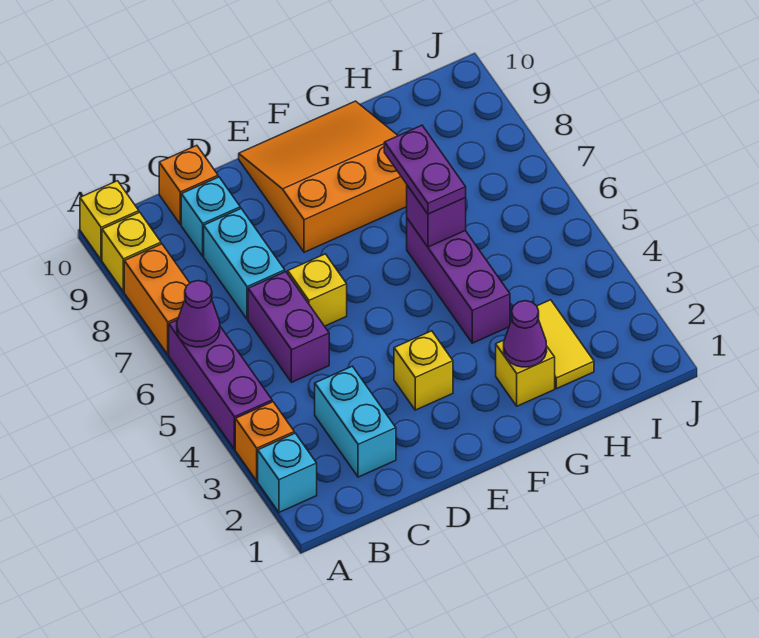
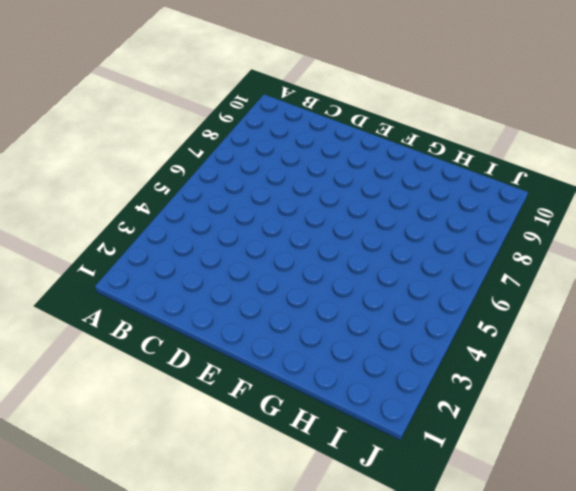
none -> cyan 1x1 brick [258,433,317,512]
none -> orange 1x1 brick [235,402,294,481]
none -> purple 1x3 brick [169,320,272,449]

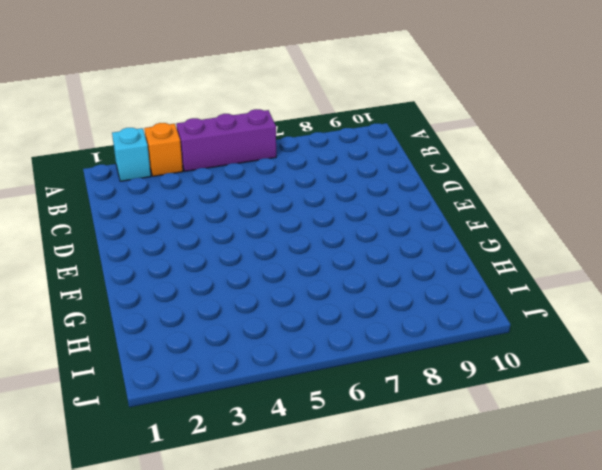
none -> orange 1x2 brick [124,244,190,355]
none -> yellow 1x1 brick [102,212,161,291]
none -> yellow 1x1 brick [80,181,139,260]

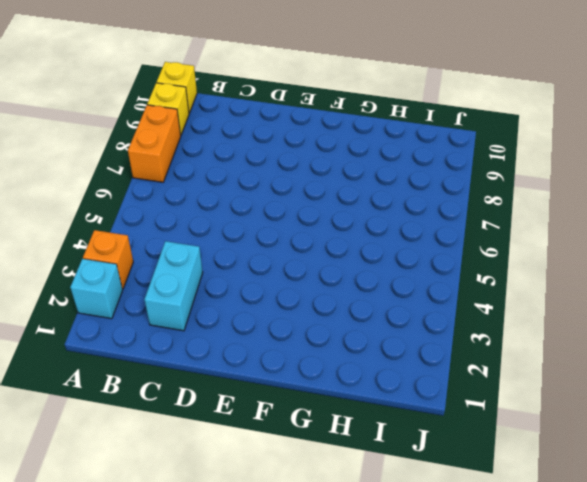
none -> purple 1x3 brick [169,320,272,449]
none -> purple 1x2 brick [248,272,329,382]
none -> cyan 1x2 brick [204,209,285,319]

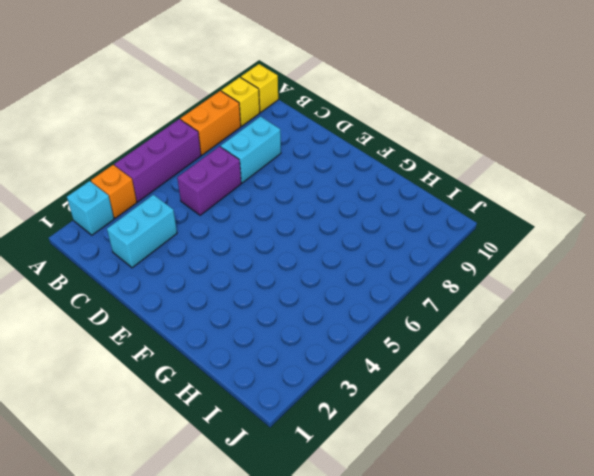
none -> cyan 1x1 brick [181,177,240,256]
none -> orange 1x1 brick [159,145,218,225]
none -> yellow 1x1 brick [288,254,347,326]

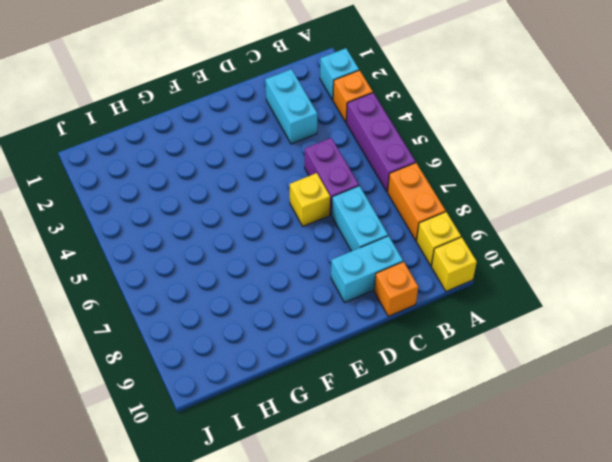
cyan 1x2 brick [331,236,403,303] -> cyan 1x1 brick [181,177,240,256]
none -> yellow 1x1 brick [394,331,453,410]
none -> orange 3x3 slope [239,101,407,252]
none -> yellow 1x1 brick [496,340,555,406]

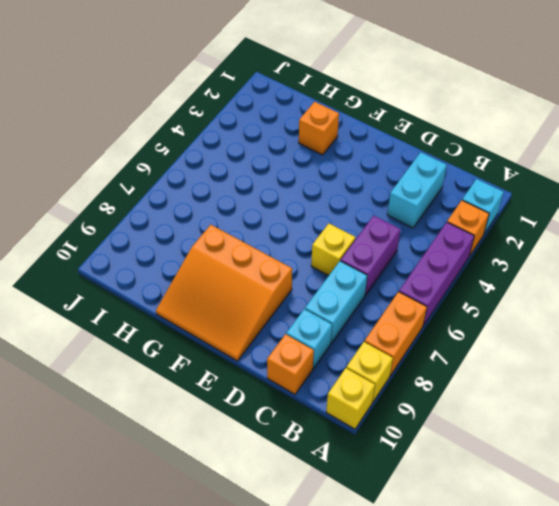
orange 1x1 brick [299,102,339,155] -> yellow 1x1 brick [496,340,555,406]
none -> yellow 1x1 brick [394,331,453,410]
none -> purple 1x3 brick [407,218,510,343]
none -> yellow 1x2 tile [537,300,594,389]

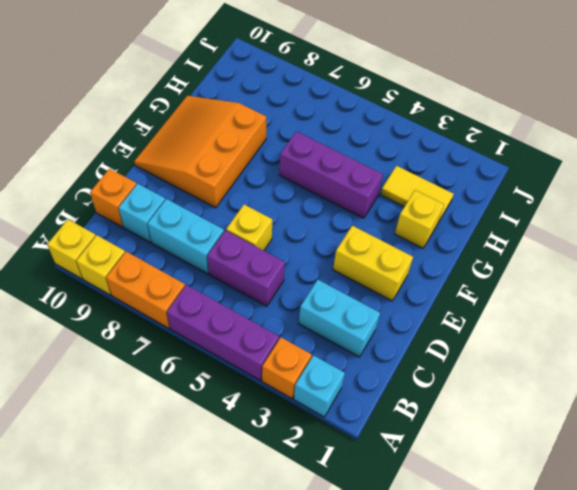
yellow 1x2 brick [333,226,413,301] -> yellow 1x1 brick [394,331,453,410]
none -> purple 1x1 cone [177,281,220,347]
none -> purple 1x1 cone [504,301,547,367]
none -> purple 1x1 brick [407,185,466,247]

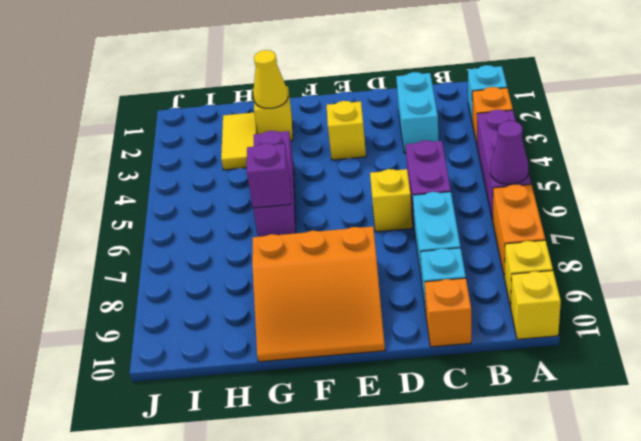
yellow 1x1 cone [253,50,288,108] -> purple 1x1 cone [504,301,547,367]
none -> purple 1x2 plate [384,125,466,214]

